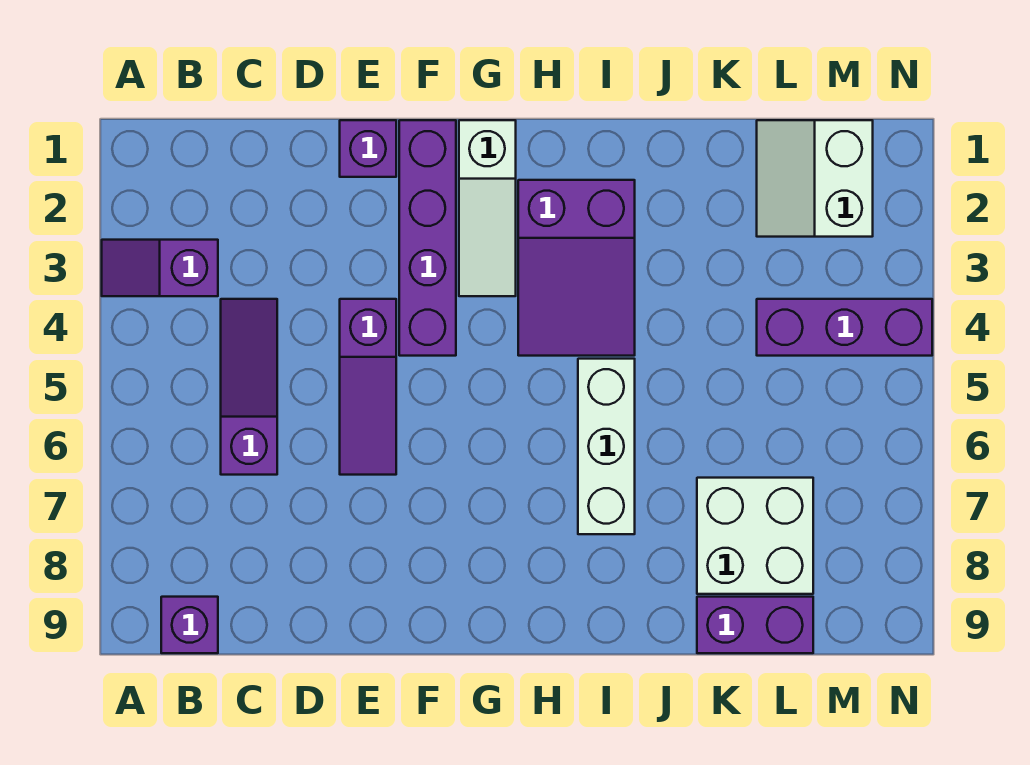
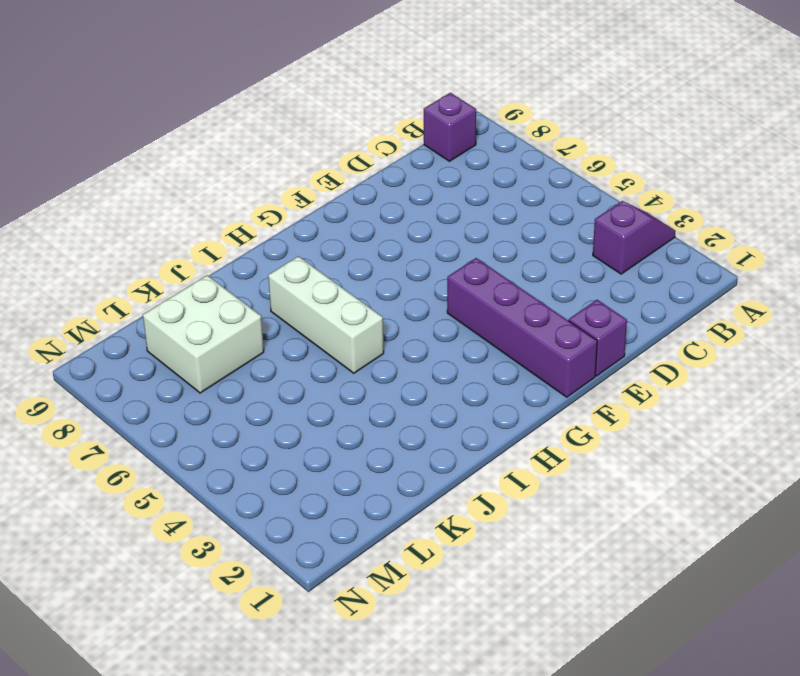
none -> purple 1x3 slope [221,299,277,475]
none -> purple 1x3 slope [340,299,396,475]
none -> white 1x3 slope [459,120,516,296]

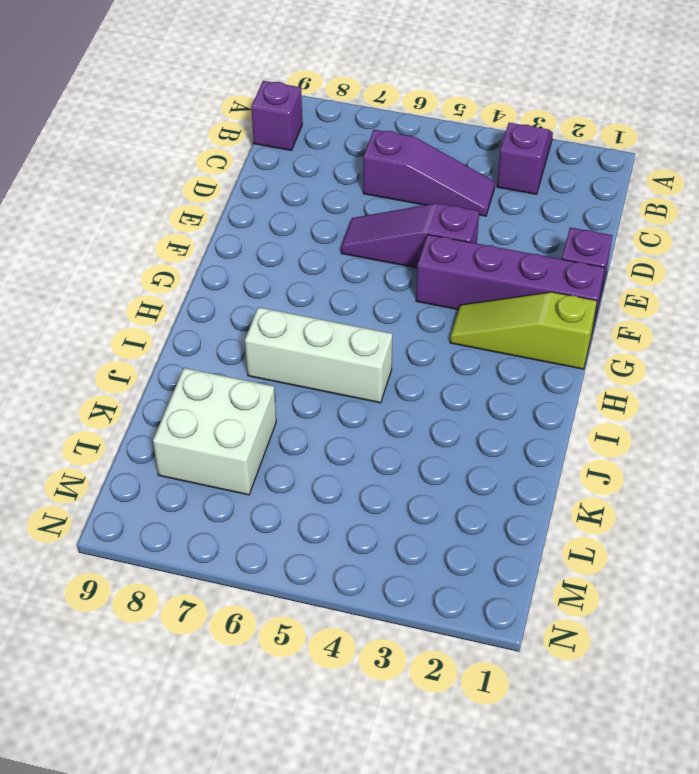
lime 1x3 slope [450,292,597,369] -> white 1x3 slope [459,120,516,296]
none -> purple 2x3 slope [518,180,635,356]
none -> purple 1x2 brick [697,597,813,653]
none -> white 2x2 slope [757,120,873,237]

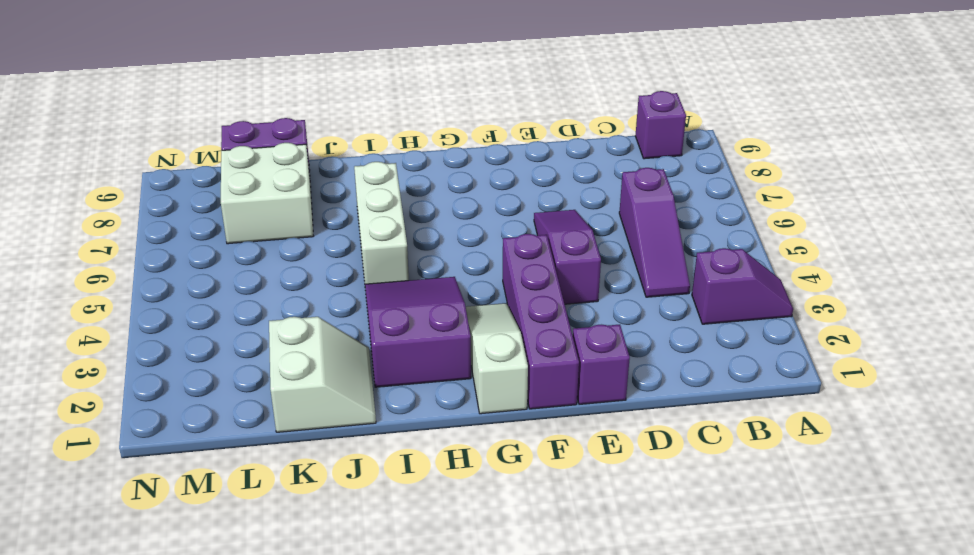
white 2x2 slope [269,317,376,432] -> white 2x2 slope moved to [757,120,873,237]
none -> purple 1x3 brick [757,299,932,356]

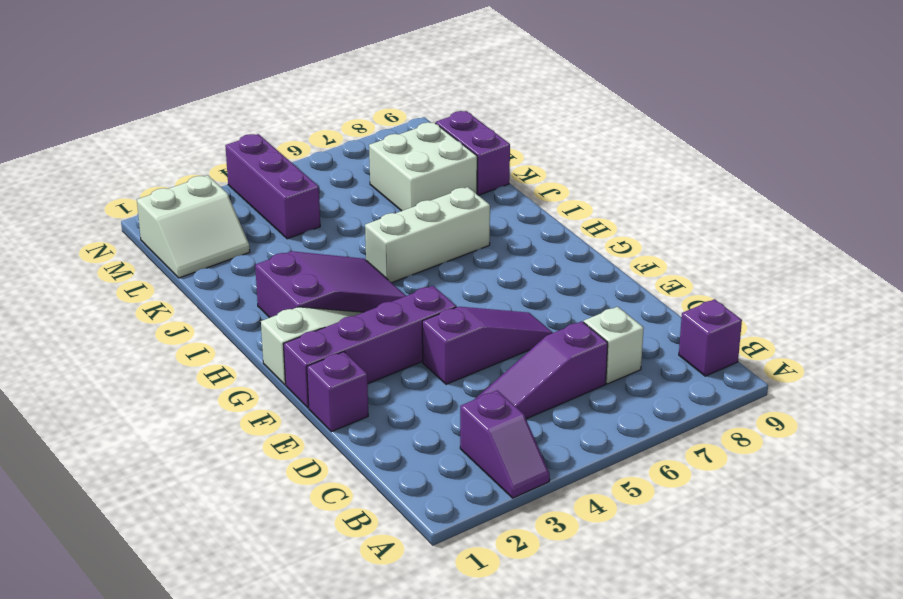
white 1x1 brick [584,307,644,384] -> none

